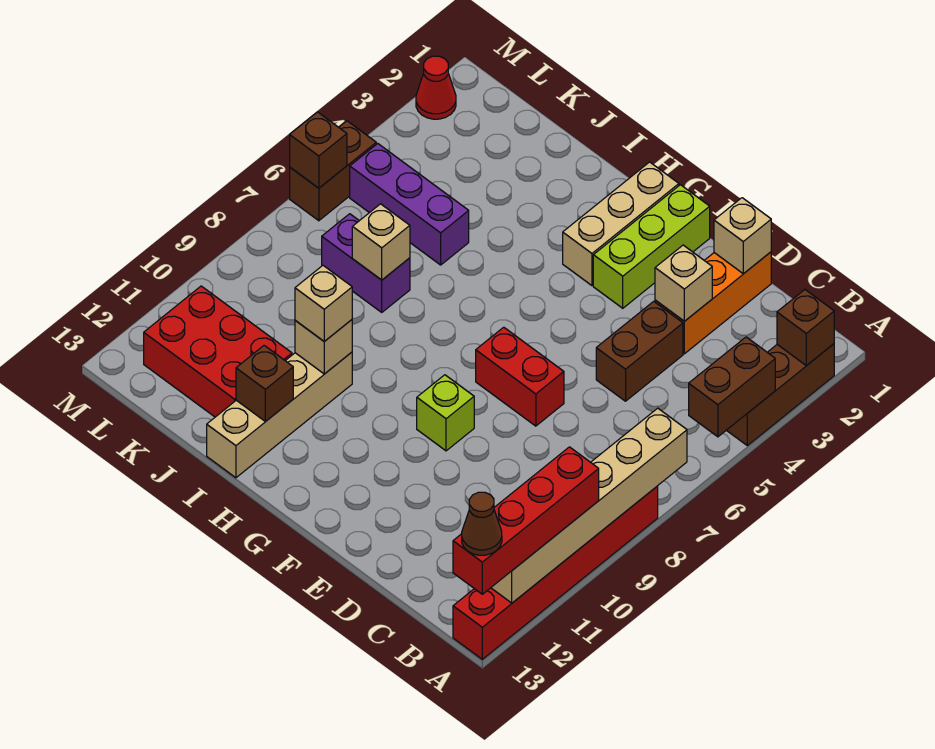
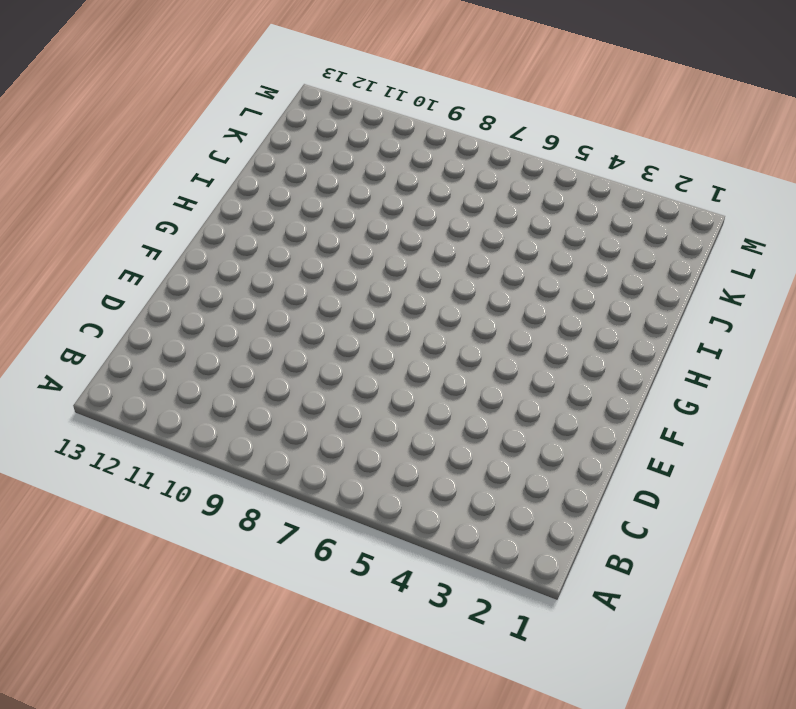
none -> brown 1x3 brick [727,344,834,446]
none -> red 1x6 brick [453,486,658,659]
none -> orange 1x3 brick [655,252,771,354]

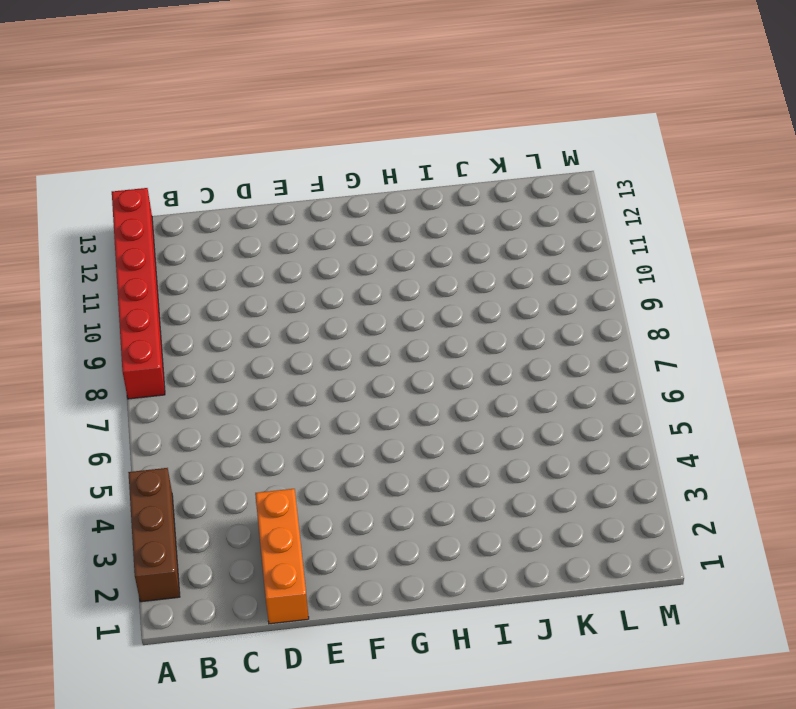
none -> brown 1x2 brick [596,301,683,401]
none -> red 1x2 brick [476,327,564,426]
none -> lime 1x3 brick [593,185,710,308]

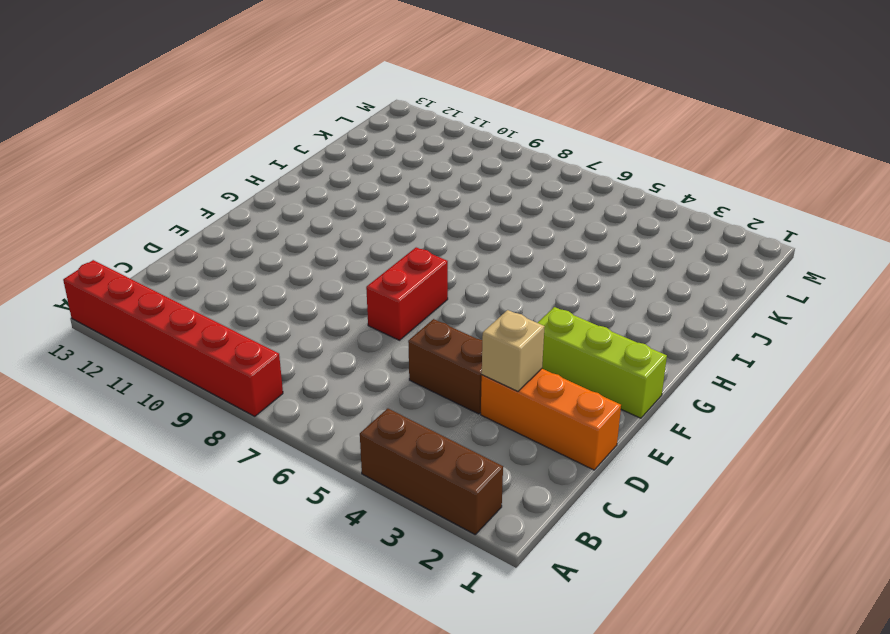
none -> lime 1x1 brick [417,375,474,451]
none -> tan 1x3 brick [563,162,679,285]
none -> tan 1x4 brick [207,352,352,478]

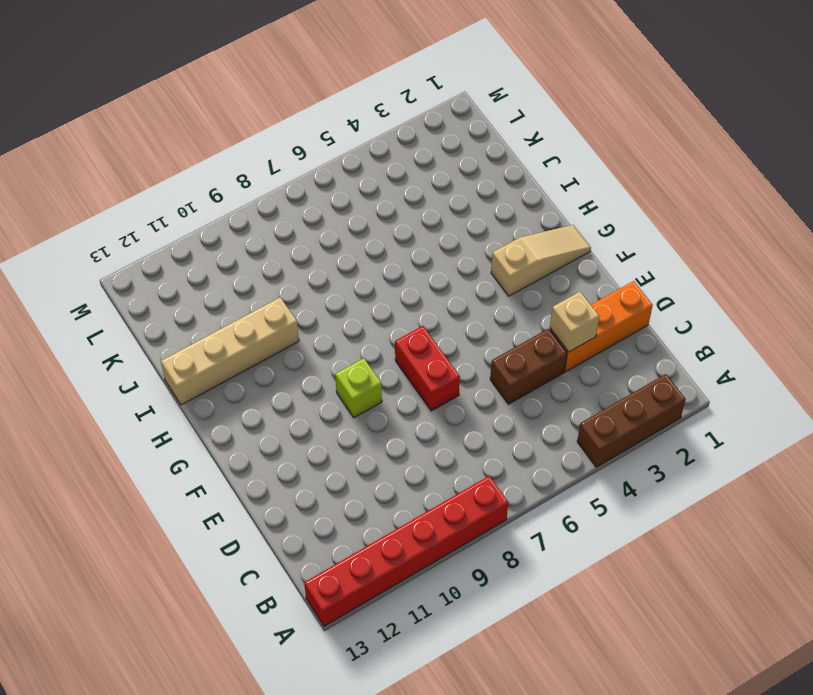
tan 1x3 slope [491,225,591,296] -> tan 1x3 brick [563,162,679,285]
none -> lime 1x3 brick [593,185,710,308]
none -> purple 1x3 brick [350,144,469,265]
none -> purple 1x2 brick [322,214,410,312]

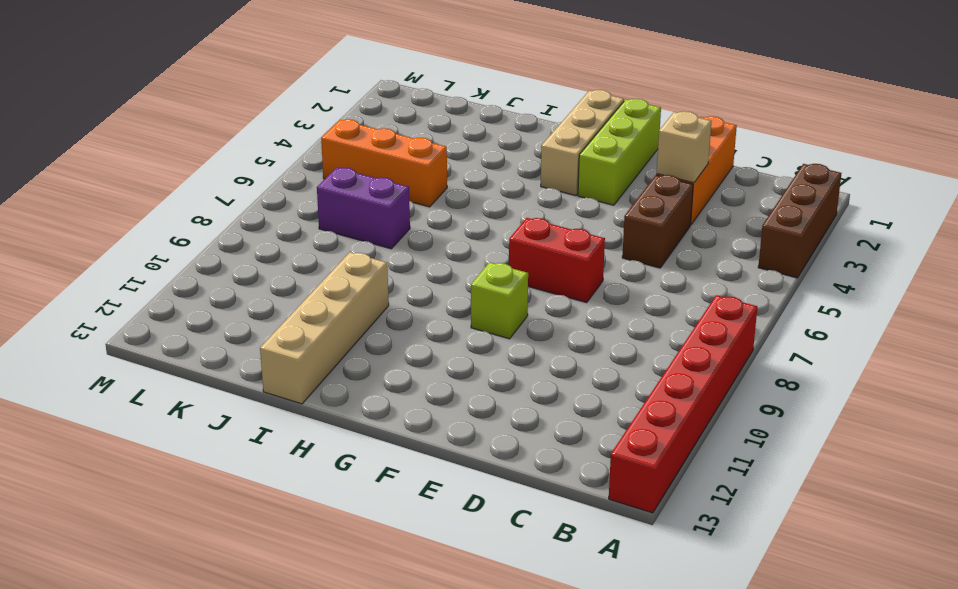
orange 1x3 brick [321,119,447,207] -> purple 1x3 brick [350,144,469,265]
none -> red 2x3 brick [144,286,292,417]
none -> red 1x1 cone [416,56,456,119]
none -> brown 1x2 brick [290,121,376,221]

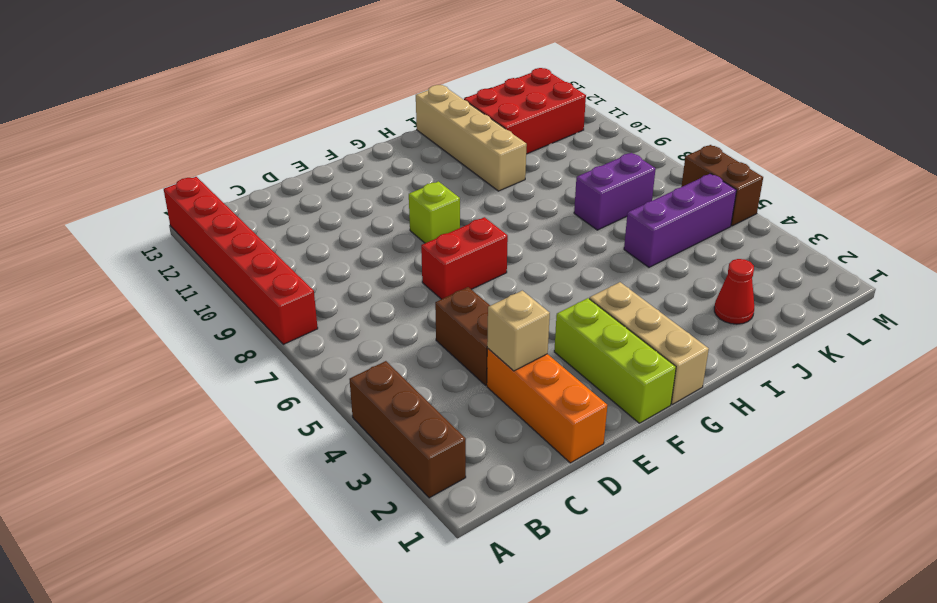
red 1x1 cone [714,259,754,324] -> red 1x1 cone moved to [416,56,456,119]
none -> brown 1x1 brick [777,290,834,366]
none -> brown 1x2 brick [689,337,775,437]
none -> tan 1x6 brick [491,408,687,603]

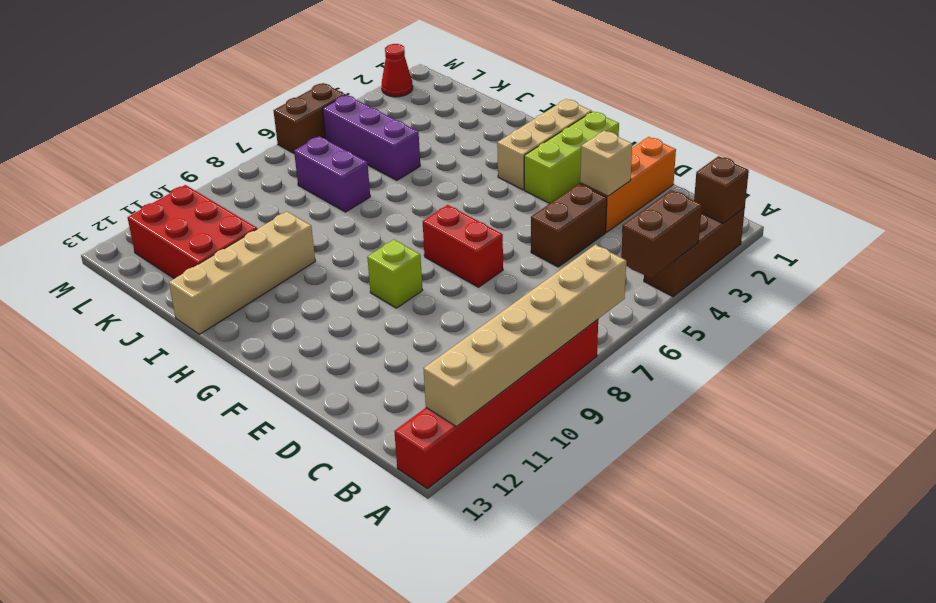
none -> tan 1x1 brick [714,198,771,274]
none -> tan 1x1 brick [295,320,352,374]
none -> brown 1x1 brick [236,346,293,422]

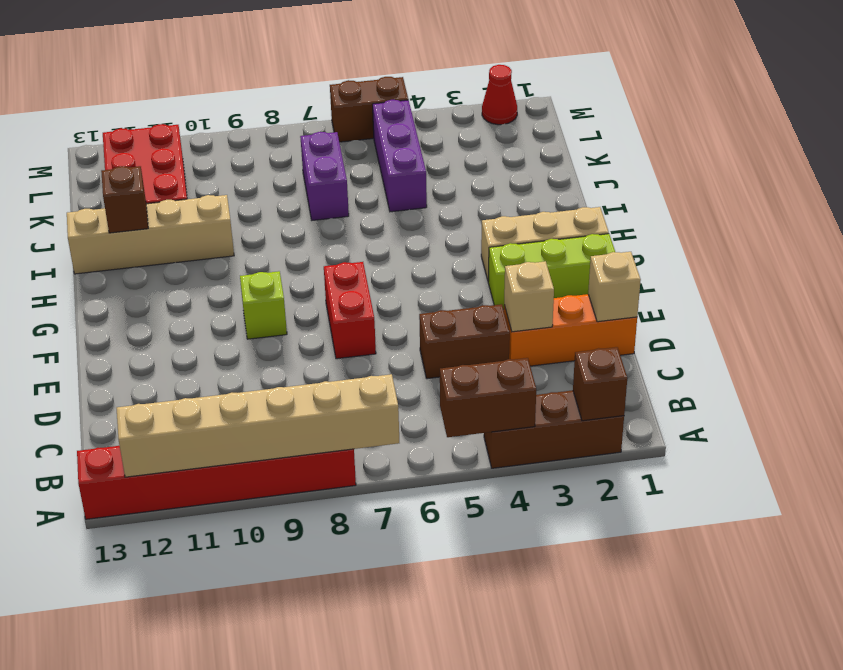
none -> tan 1x1 brick [295,320,352,374]
none -> tan 1x1 brick [352,204,410,280]
none -> brown 1x1 brick [290,112,347,188]

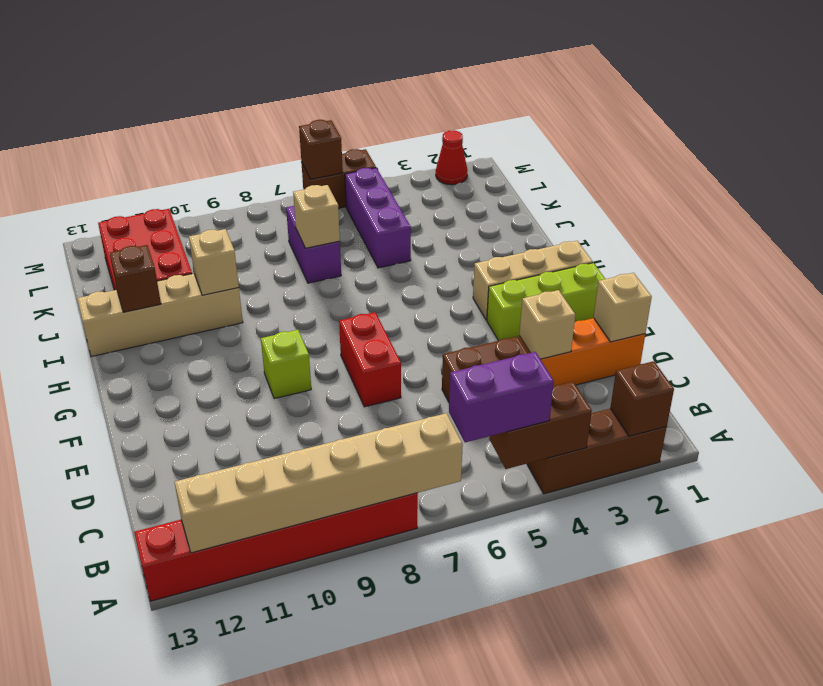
purple 1x2 brick [449,352,554,442] -> none
none -> red 1x4 brick [453,447,599,594]
none -> tan 1x1 brick [295,266,352,341]
none -> brown 1x1 cone [462,492,502,555]

